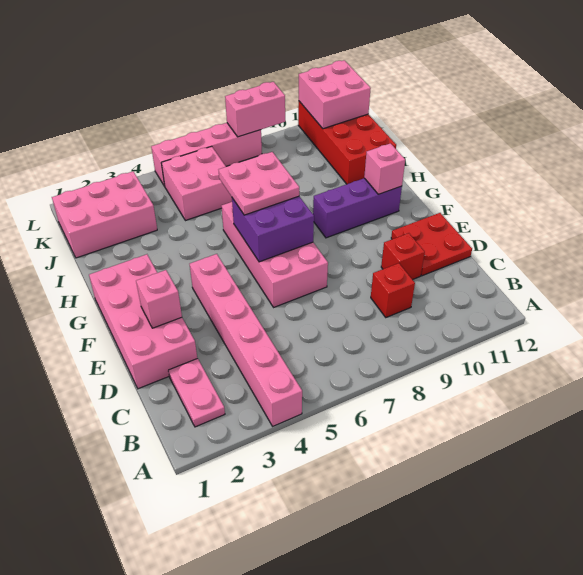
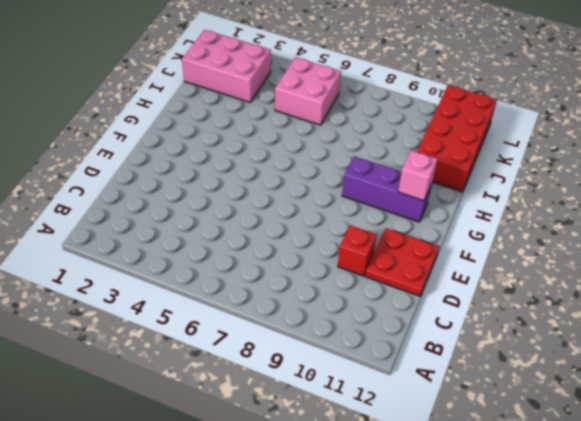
none -> pink 1x6 brick [190,254,302,426]
none -> pink 1x2 plate [168,358,225,427]
none -> red 1x1 brick [371,263,415,317]

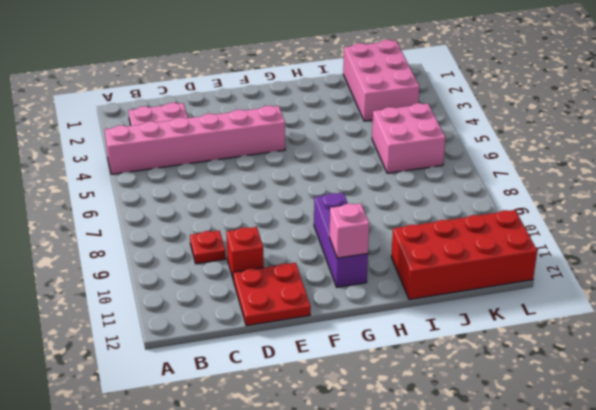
red 1x1 plate [190,231,226,264] -> red 1x1 brick [371,263,415,317]
none -> pink 2x4 brick [89,254,197,389]
none -> pink 2x4 brick [222,202,328,307]
none -> pink 1x4 brick [151,123,262,186]

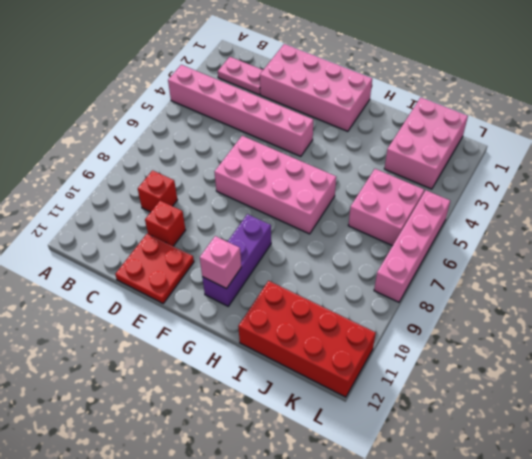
none -> pink 1x1 brick [136,270,182,328]
none -> purple 2x2 brick [232,196,314,262]
none -> pink 2x2 brick [299,60,371,129]

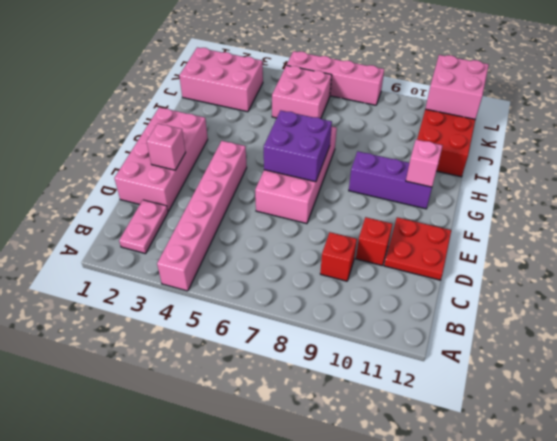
none -> pink 1x2 brick [225,82,285,137]
none -> pink 2x2 plate [219,152,299,215]

